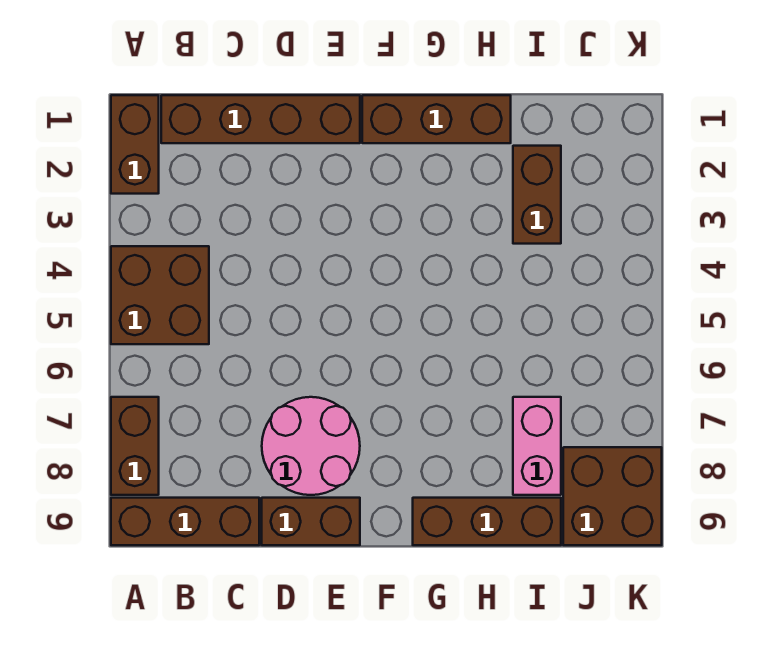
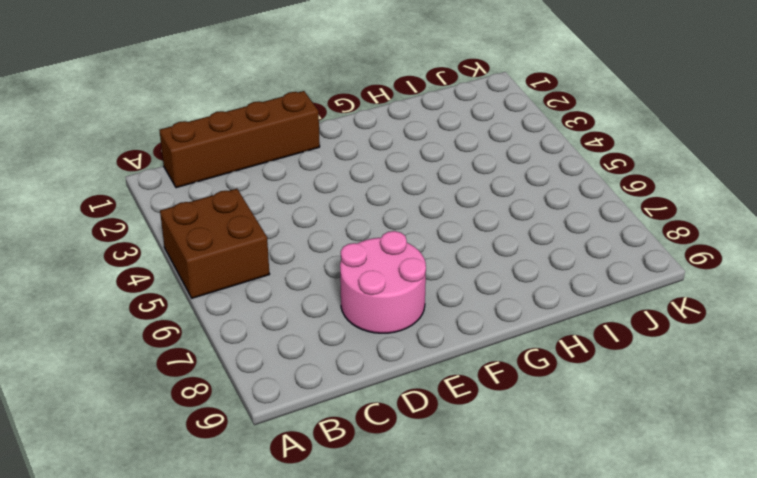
none -> brown 1x2 brick [111,95,159,194]
none -> brown 1x2 brick [111,397,159,495]
none -> brown 1x3 brick [111,498,259,545]

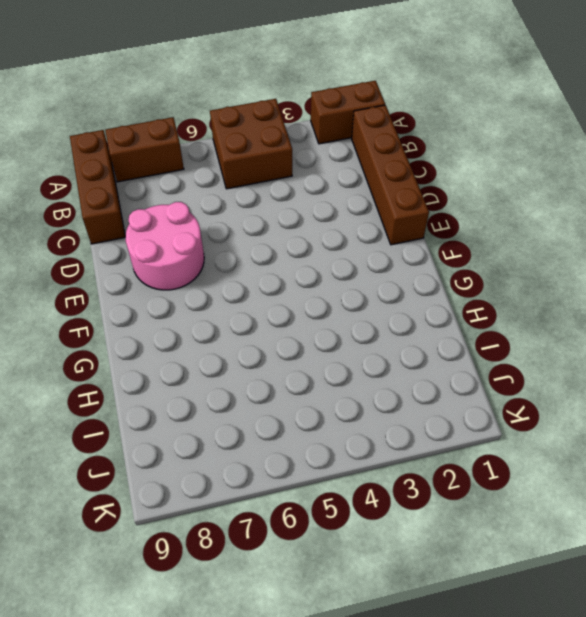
none -> brown 1x2 brick [262,498,360,545]
none -> brown 1x3 brick [362,95,511,143]
none -> brown 1x3 brick [413,498,561,545]

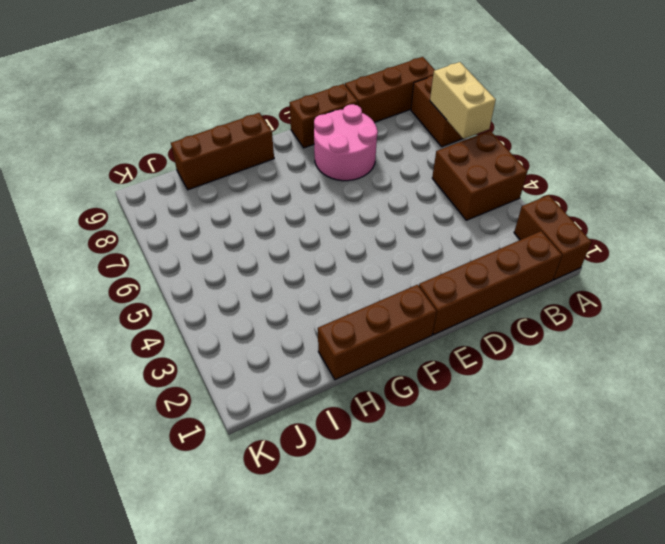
tan 1x2 brick [430,62,496,139] -> none
none -> brown 1x2 brick [513,146,561,244]
none -> pink 1x2 brick [513,397,561,495]
none -> brown 2x2 brick [563,447,662,545]

